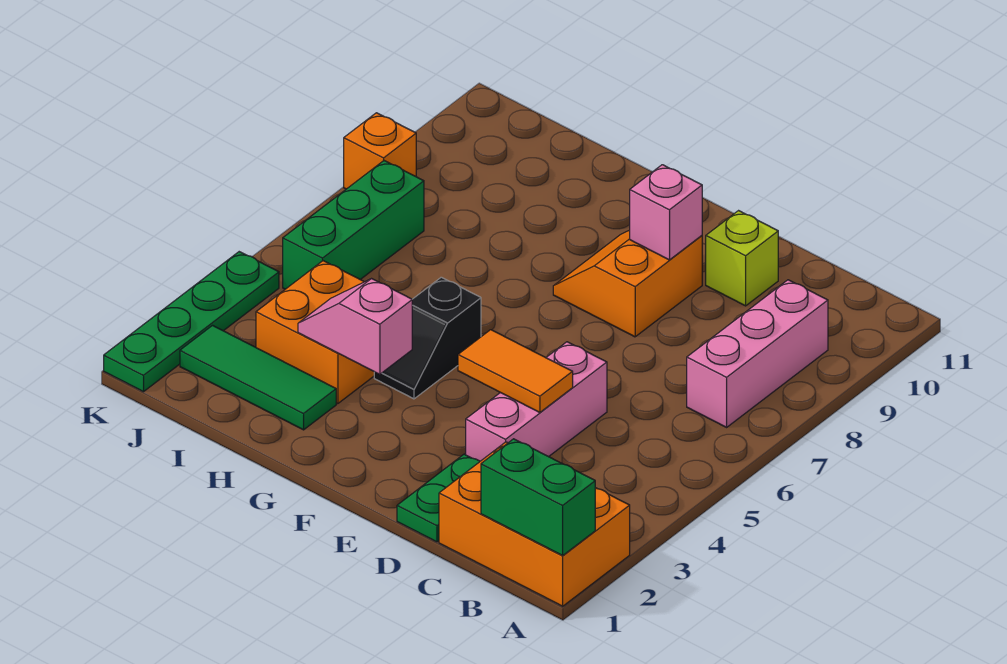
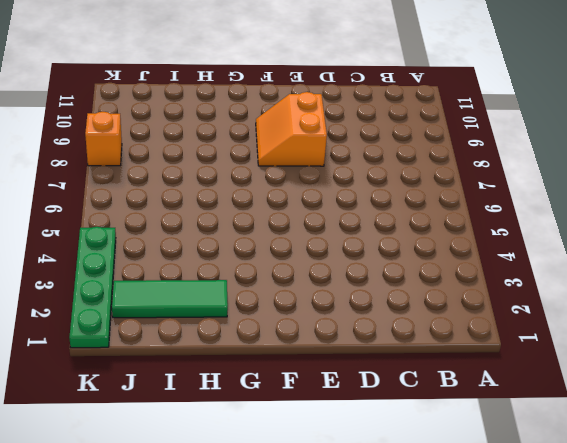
none -> orange 2x3 brick [439,442,630,606]
none -> pink 1x3 brick [687,280,828,427]
none -> green 1x2 plate [397,454,480,542]

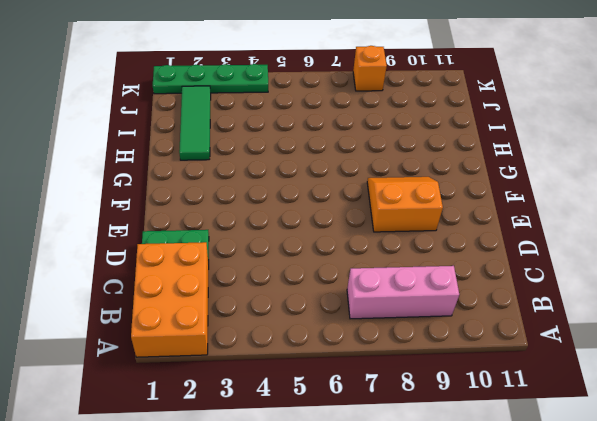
none -> pink 1x3 brick [466,342,607,461]
none -> lime 1x1 brick [706,211,778,306]
none -> black 1x2 slope [374,277,481,399]

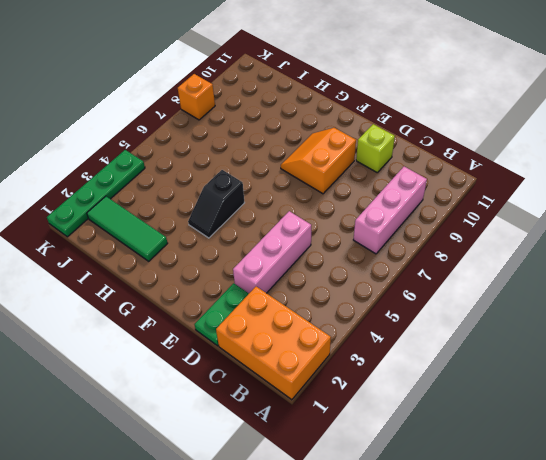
none -> orange 2x2 brick [256,261,374,404]
none -> green 1x3 brick [283,161,424,289]
none -> green 1x2 brick [481,439,595,556]

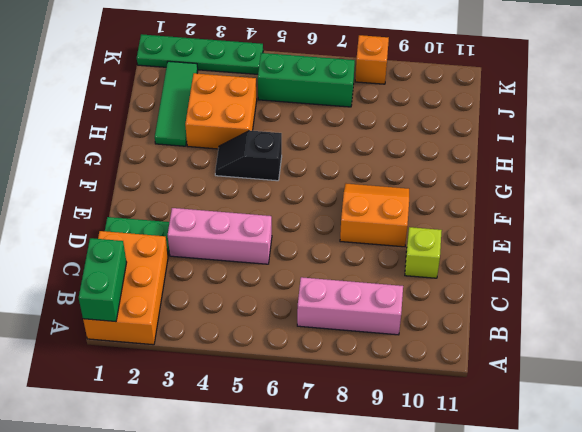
none -> orange 1x2 tile [458,330,573,413]
none -> pink 1x1 brick [630,165,702,260]
none -> pink 1x2 slope [298,279,412,374]

